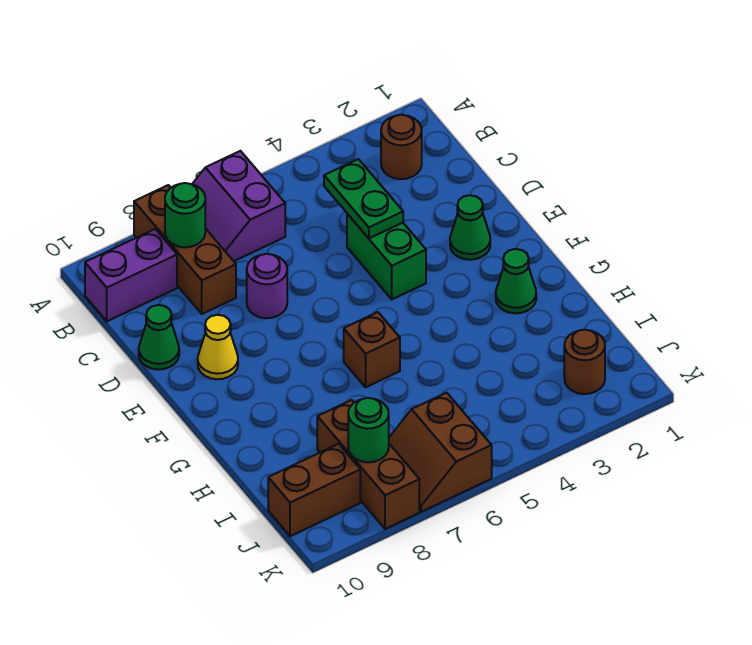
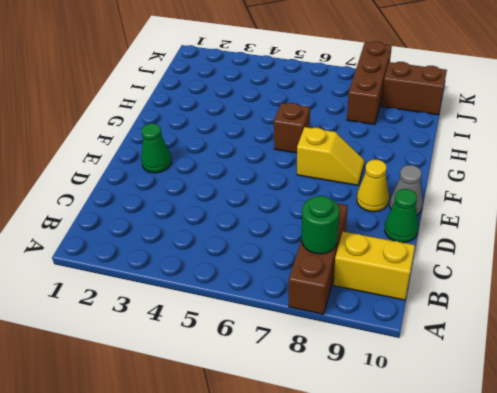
yellow 1x2 brick [333,232,415,300] -> purple 1x2 brick [85,229,177,321]
grey 1x1 cone [390,165,423,215] -> none
yellow 1x2 slope [297,127,364,185] -> none
none -> purple 2x2 slope [193,151,285,261]
none -> brown 1x1 round brick [381,115,422,179]
none -> green 1x2 brick [347,214,426,299]

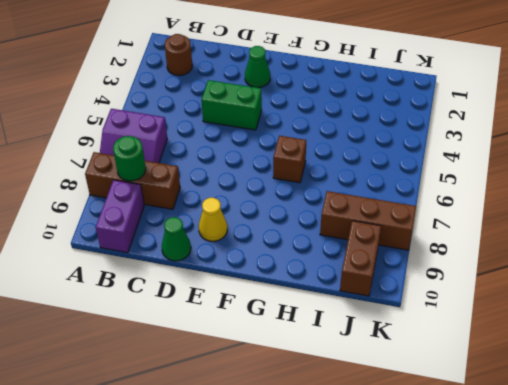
none -> purple 1x1 round brick [247,254,287,318]
none -> green 1x1 cone [496,249,536,313]
none -> brown 1x1 round brick [564,330,605,394]

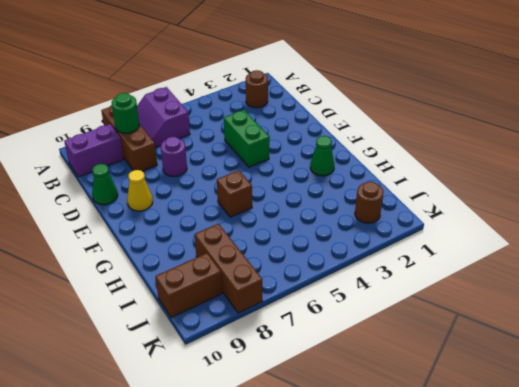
none -> green 1x1 cone [450,195,490,260]
none -> brown 2x2 slope [389,393,492,512]
none -> green 1x2 plate [324,159,403,238]

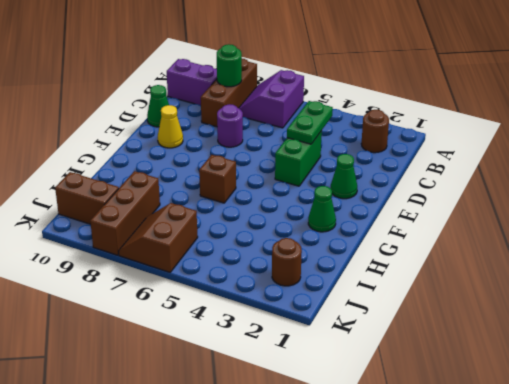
none -> green 1x1 round brick [348,398,389,462]

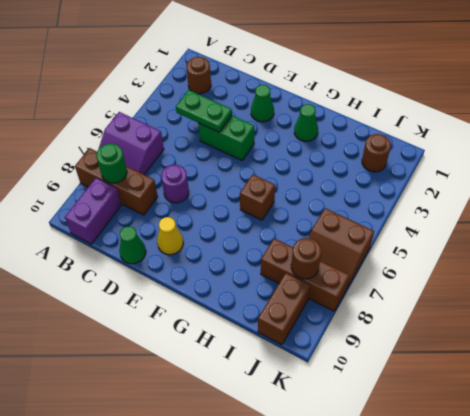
brown 1x1 round brick [291,238,321,279] -> green 1x1 round brick [348,398,389,462]

